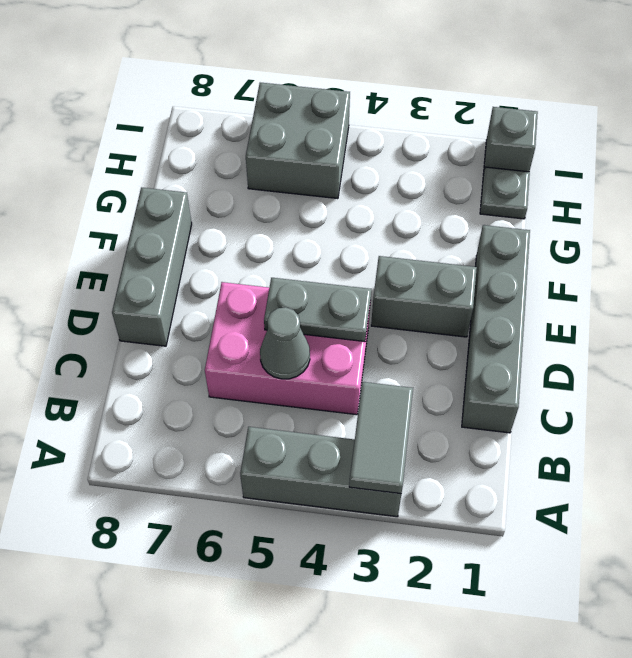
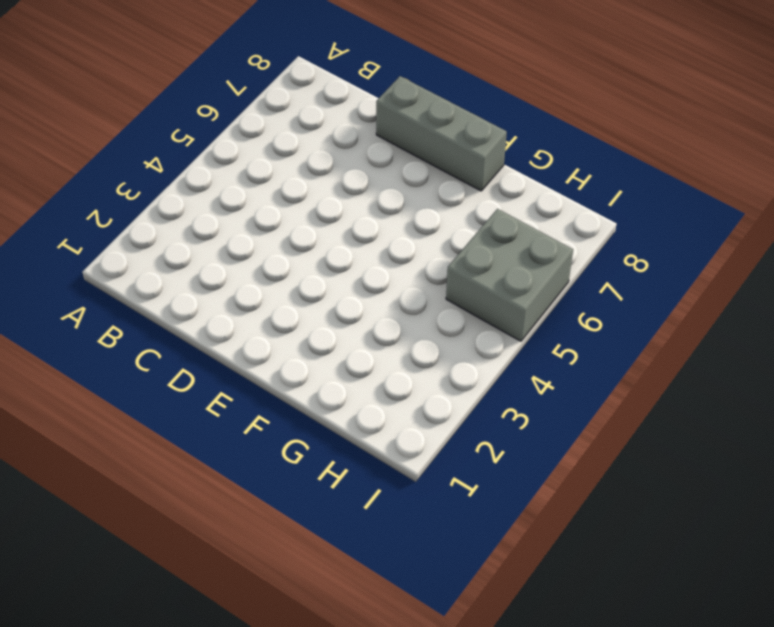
none -> grey 1x3 brick [240,427,401,517]
none -> grey 1x4 brick [462,225,530,433]

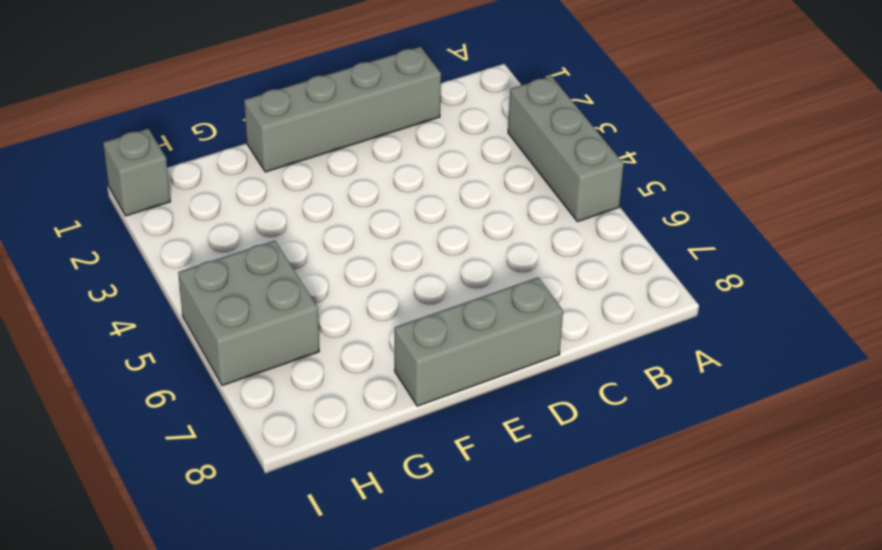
none -> pink 2x3 brick [205,282,370,415]
none -> grey 1x2 brick [371,256,477,337]

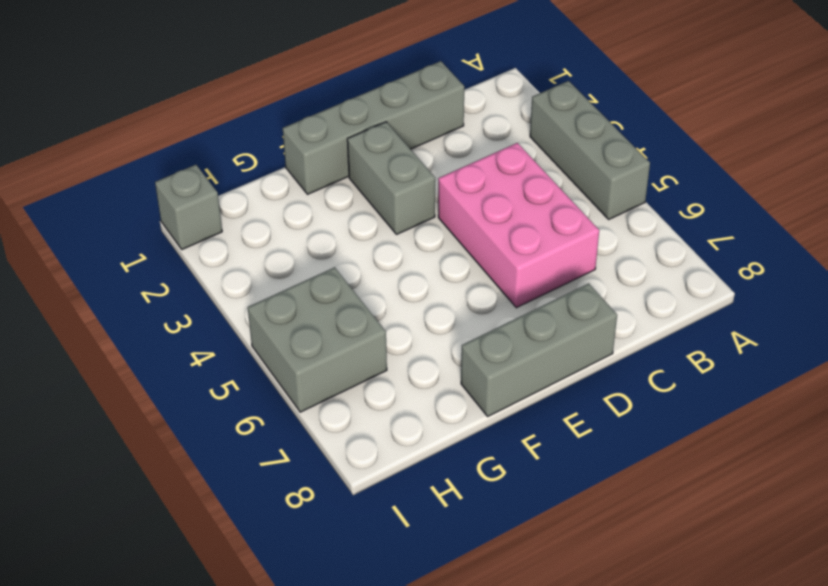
none -> grey 1x1 plate [480,167,530,219]
none -> grey 1x2 tile [349,382,413,494]

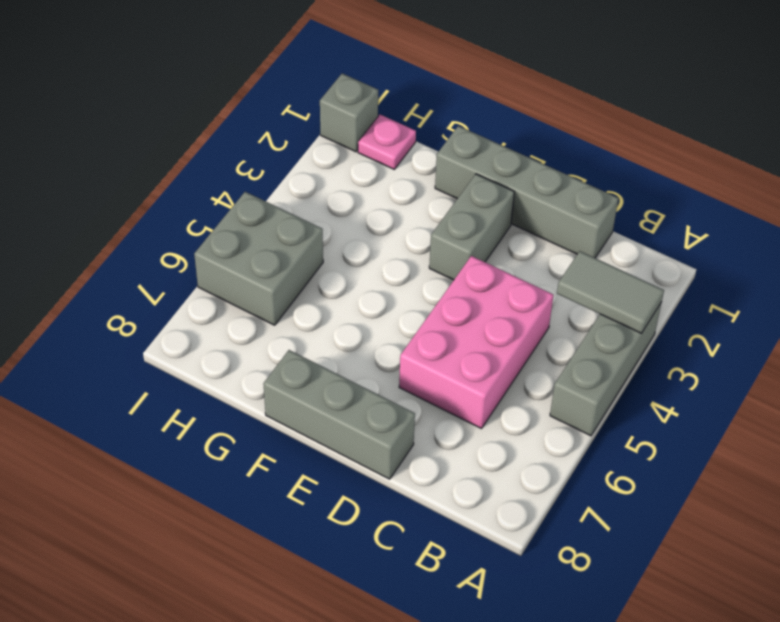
pink 1x1 plate [358,115,416,169] -> grey 1x1 plate [480,167,530,219]
none -> grey 1x1 cone [260,307,310,379]
none -> grey 1x2 plate [264,278,371,342]

